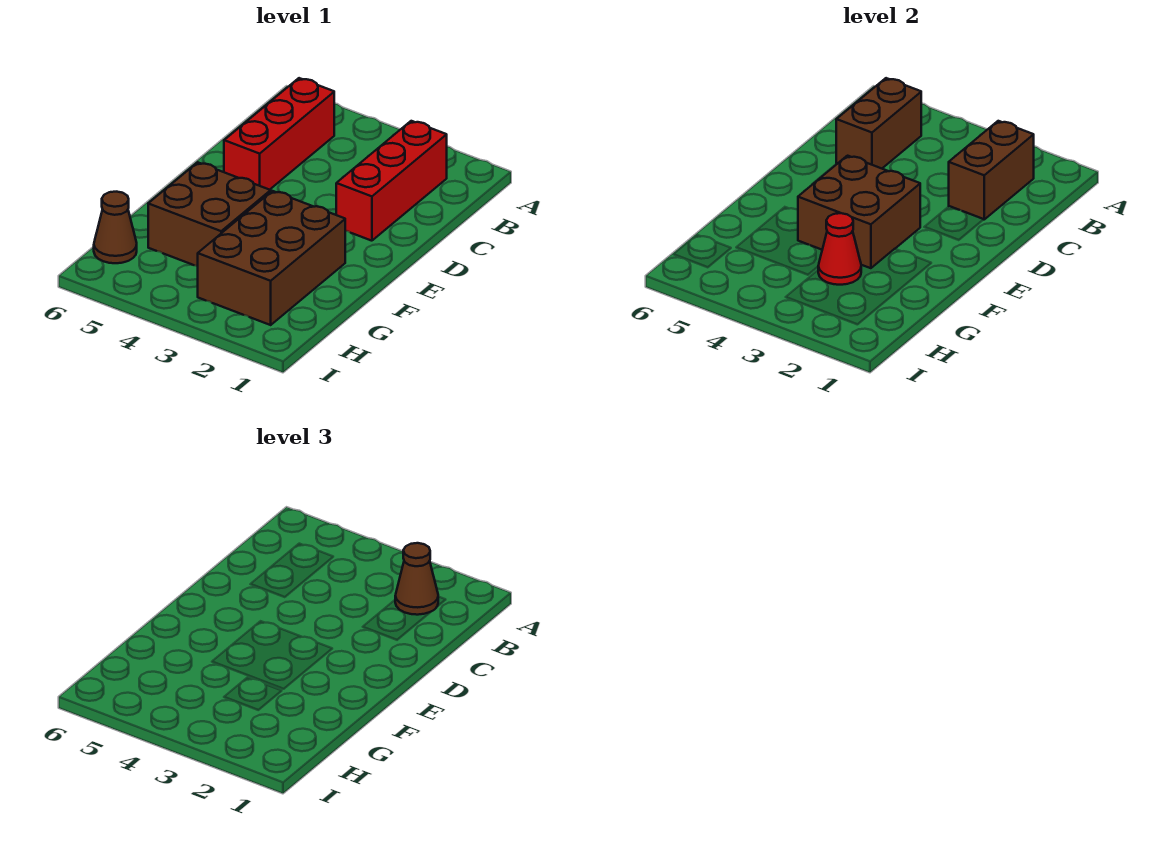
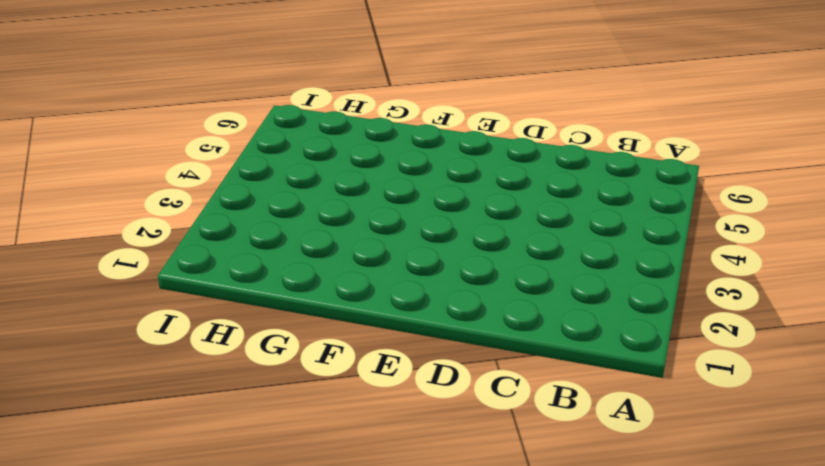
none -> red 1x3 brick [336,121,447,241]
none -> red 1x3 brick [224,78,334,190]

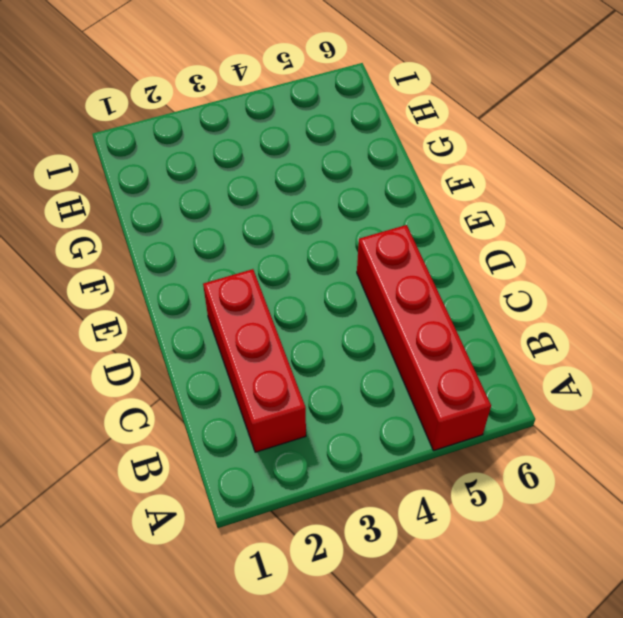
red 1x4 brick [357,225,491,451] -> red 1x3 brick [224,78,334,190]
none -> brown 2x3 brick [198,191,345,325]
none -> brown 2x2 brick [148,162,271,266]

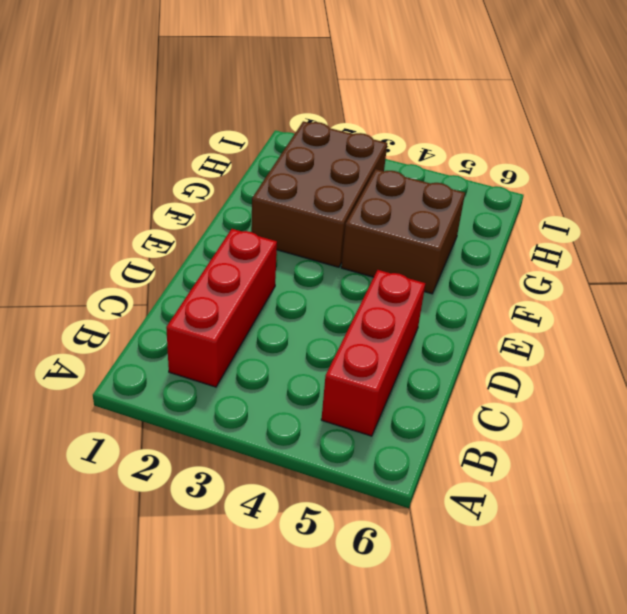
none -> brown 1x1 cone [94,192,137,263]
none -> brown 1x2 brick [949,121,1034,219]

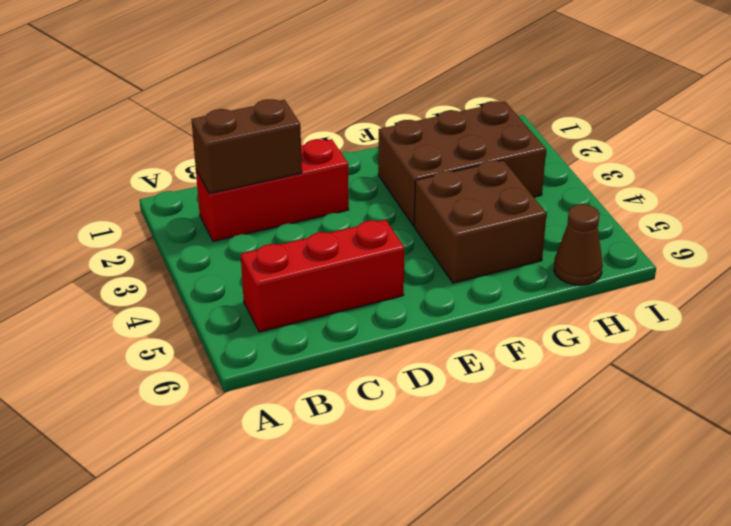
none -> brown 1x2 brick [836,78,921,168]
none -> brown 2x2 brick [798,156,920,268]

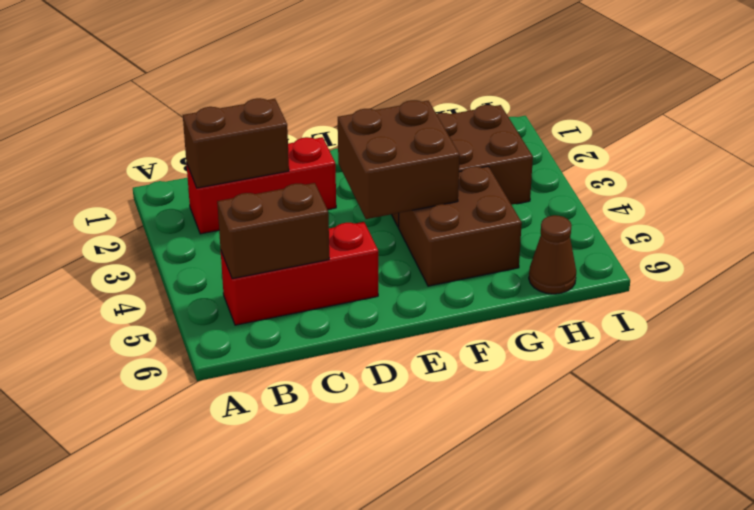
none -> red 1x1 cone [818,213,861,285]
none -> brown 1x1 cone [395,543,438,615]

